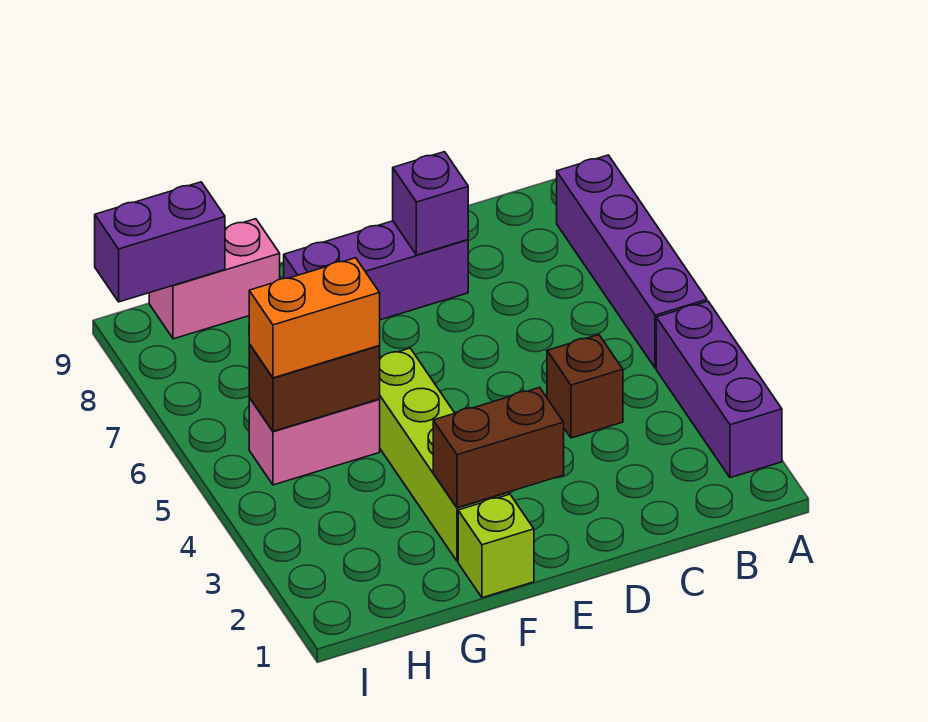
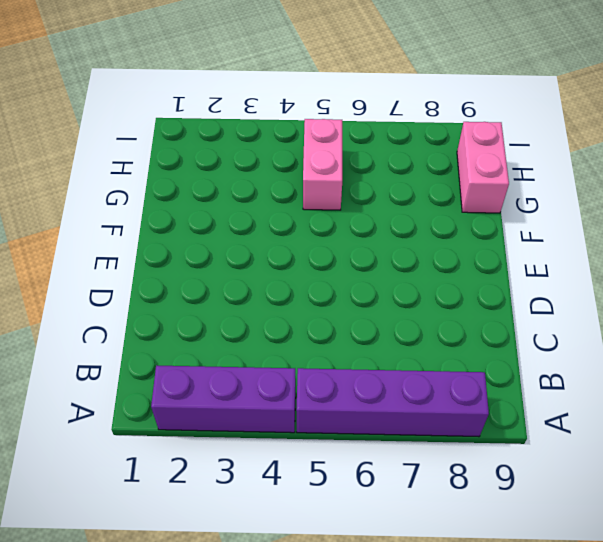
none -> brown 1x1 brick [547,335,623,438]
none -> purple 1x3 brick [284,221,468,320]
none -> lime 1x1 brick [458,494,534,598]

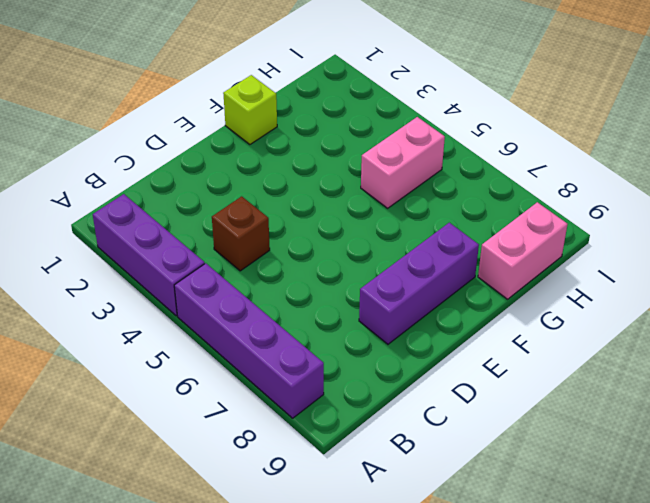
none -> lime 1x4 brick [379,348,509,561]
none -> purple 1x1 brick [393,152,468,255]
none -> brown 1x2 brick [433,388,564,508]

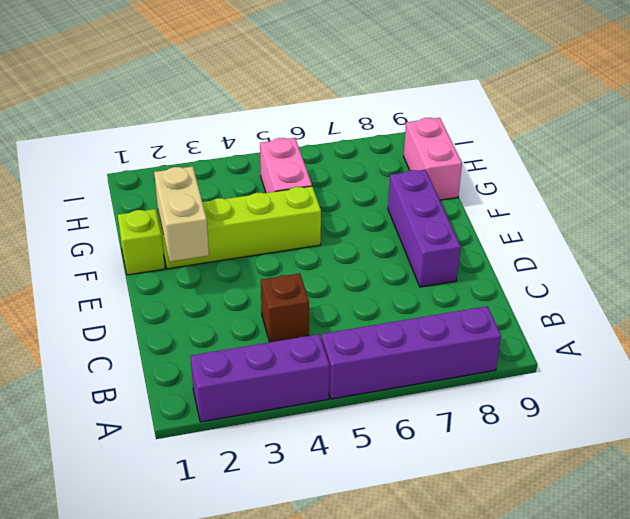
tan 1x2 brick [154,166,209,262] -> brown 1x2 brick [433,388,564,508]
none -> purple 1x1 brick [393,152,468,255]
none -> brown 1x2 brick [249,344,380,431]
none -> purple 1x2 brick [95,182,225,302]

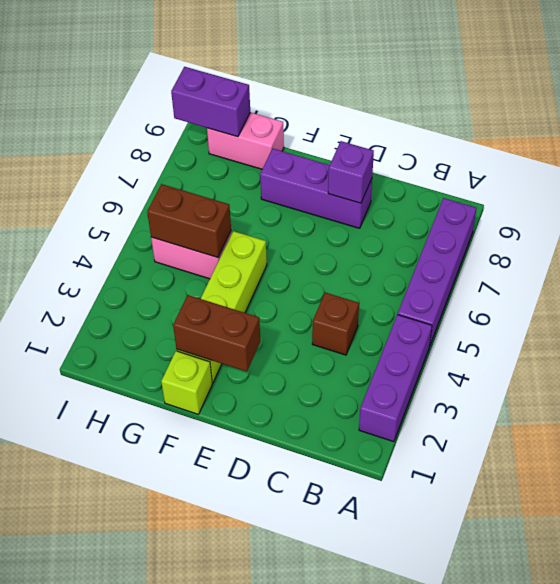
none -> orange 1x2 brick [249,258,380,378]

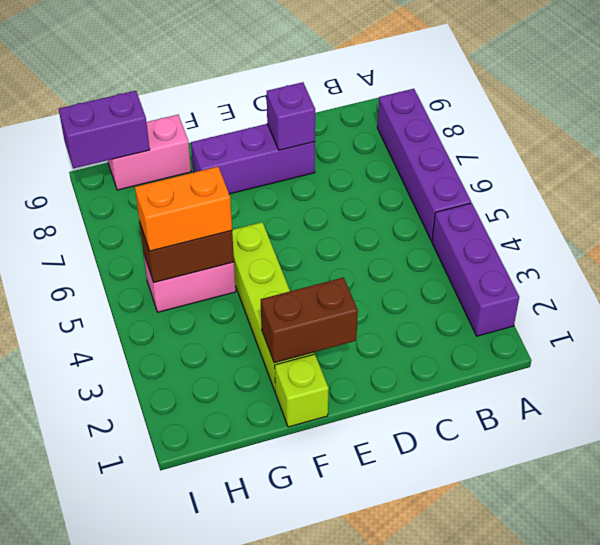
none -> brown 1x1 brick [547,335,623,438]

